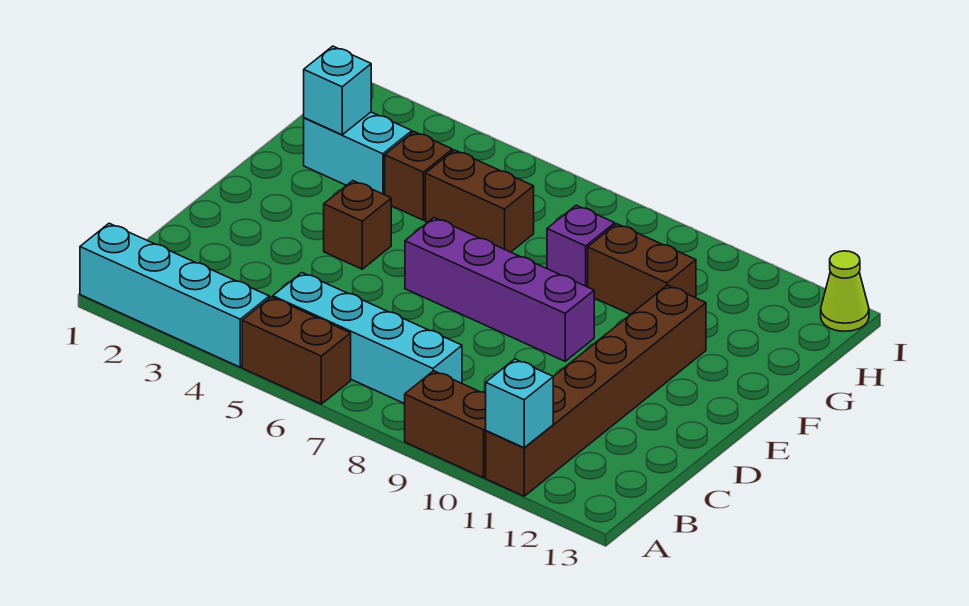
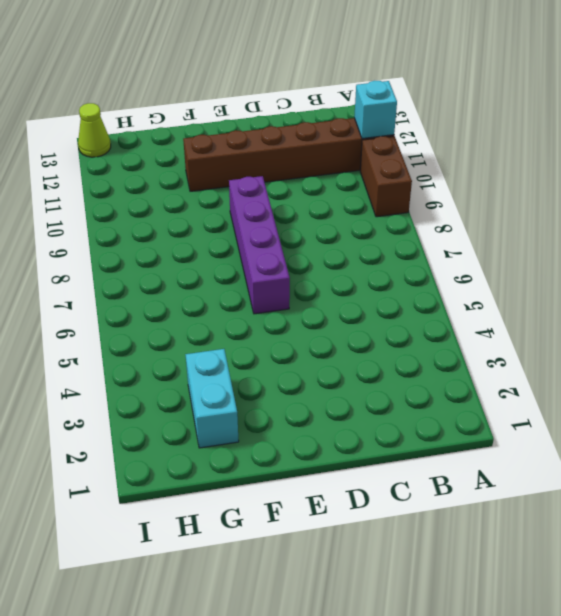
none -> cyan 1x4 brick [80,223,269,367]
none -> brown 1x2 brick [242,297,351,404]
none -> cyan 1x4 brick [273,273,462,404]

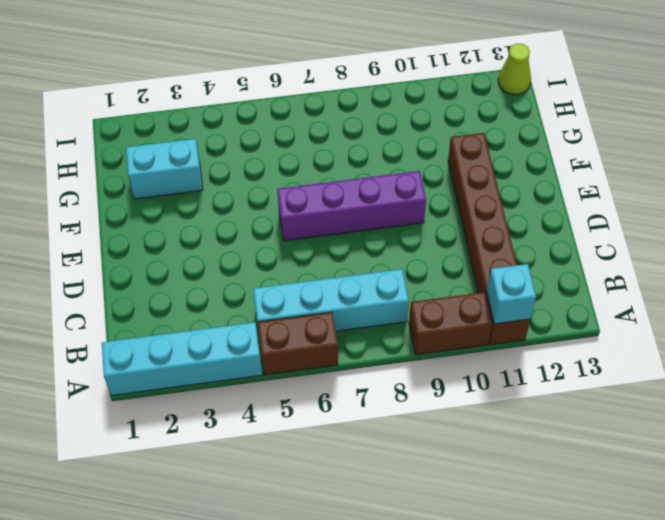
none -> brown 1x1 brick [324,181,391,269]
none -> brown 1x1 brick [385,132,452,220]
none -> brown 1x2 brick [425,150,534,252]

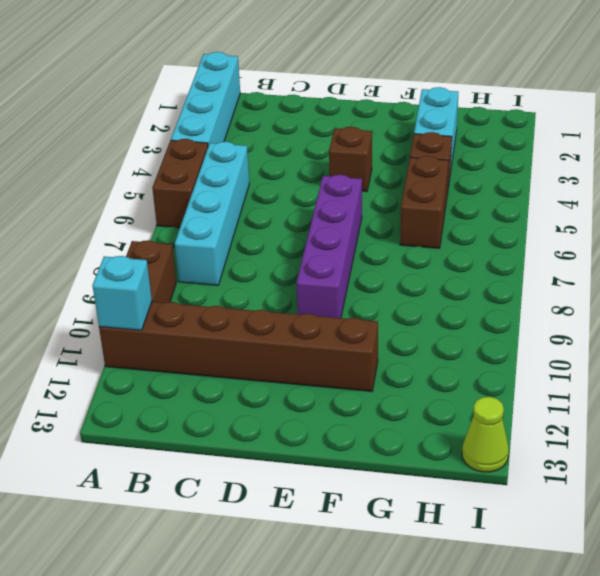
none -> purple 1x1 brick [547,205,615,287]
none -> brown 1x2 brick [588,224,696,314]
none -> cyan 1x1 brick [304,46,371,135]

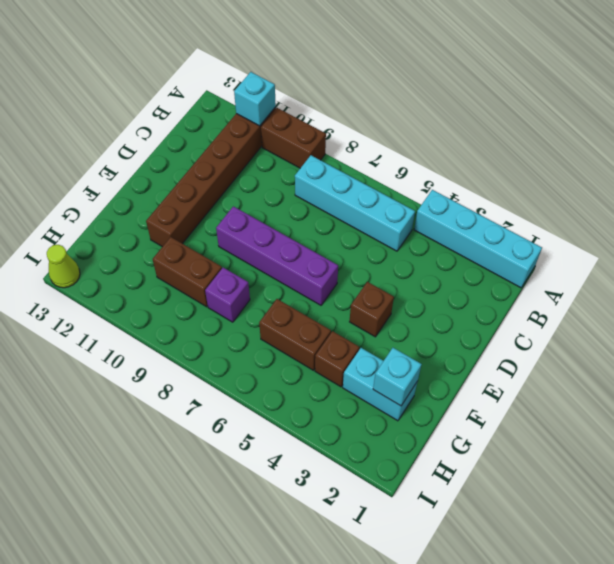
none -> brown 1x2 brick [242,297,351,404]

